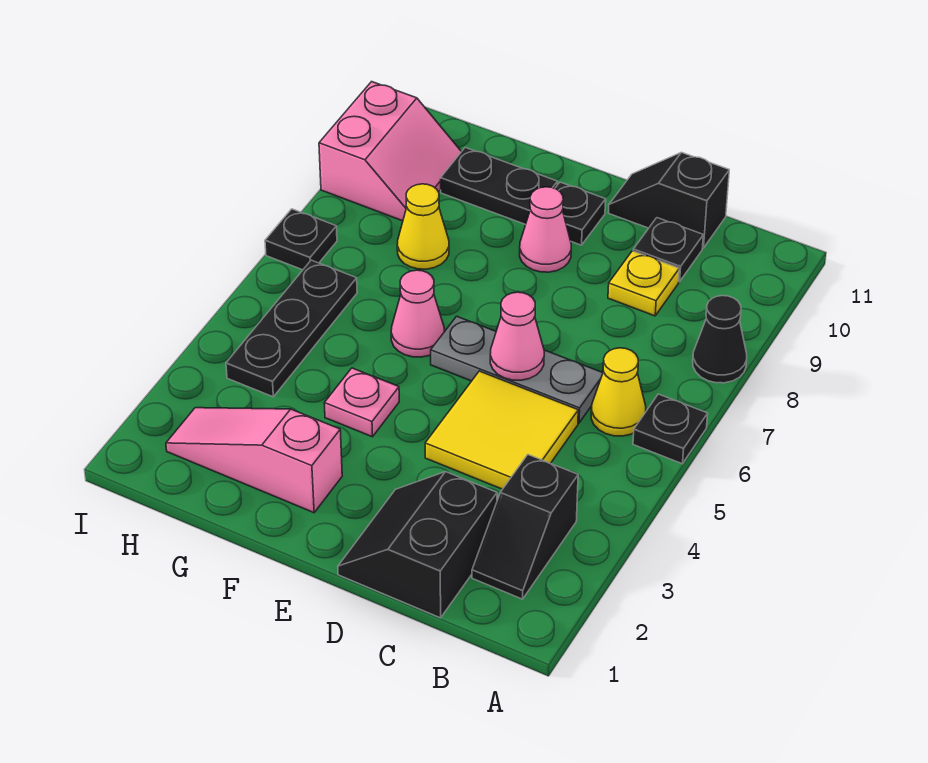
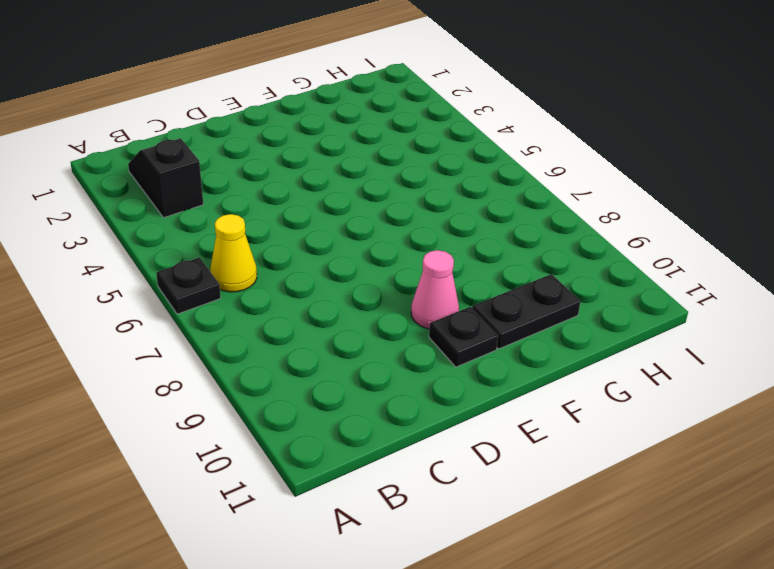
none -> black 1x1 cone [693,296,747,383]
none -> black 2x2 slope [338,472,497,618]
none -> yellow 2x2 tile [425,371,578,489]

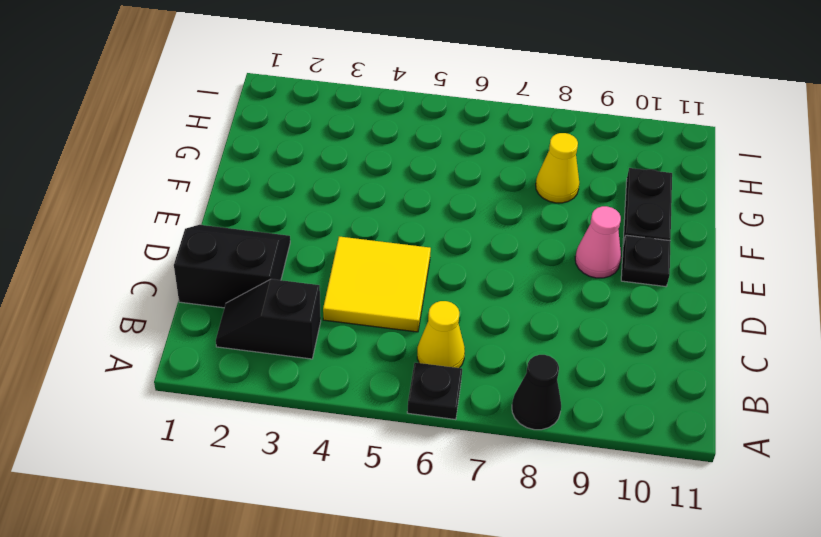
none -> grey 1x3 plate [431,316,603,423]
none -> yellow 1x1 plate [608,251,679,316]
none -> black 1x1 plate [633,218,703,282]

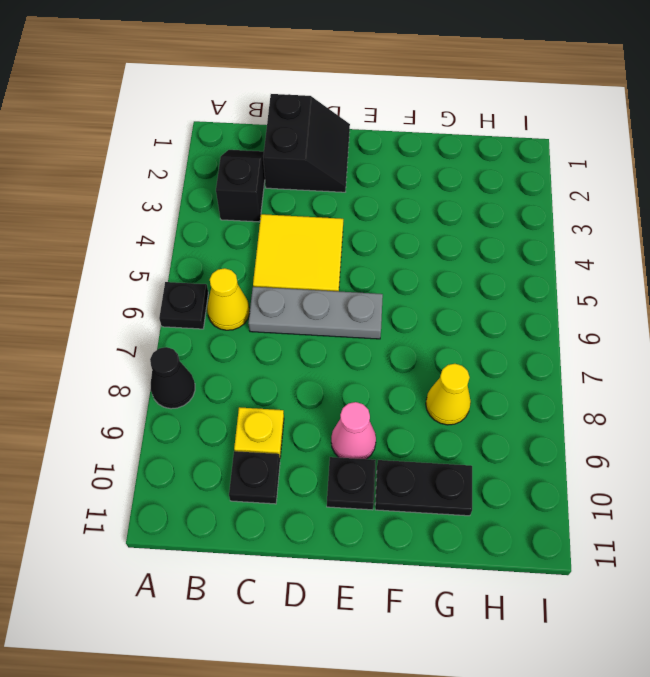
none -> black 1x2 slope [608,152,729,248]
none -> pink 1x3 slope [166,408,342,513]
none -> pink 1x1 plate [324,368,399,437]

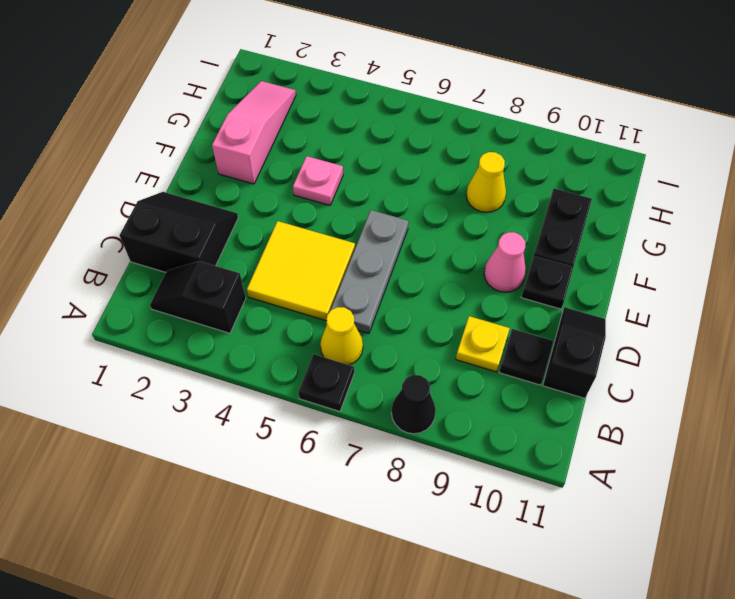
none -> pink 1x1 cone [391,270,444,357]
none -> black 1x3 plate [226,260,357,397]
none -> pink 2x2 slope [319,82,461,221]

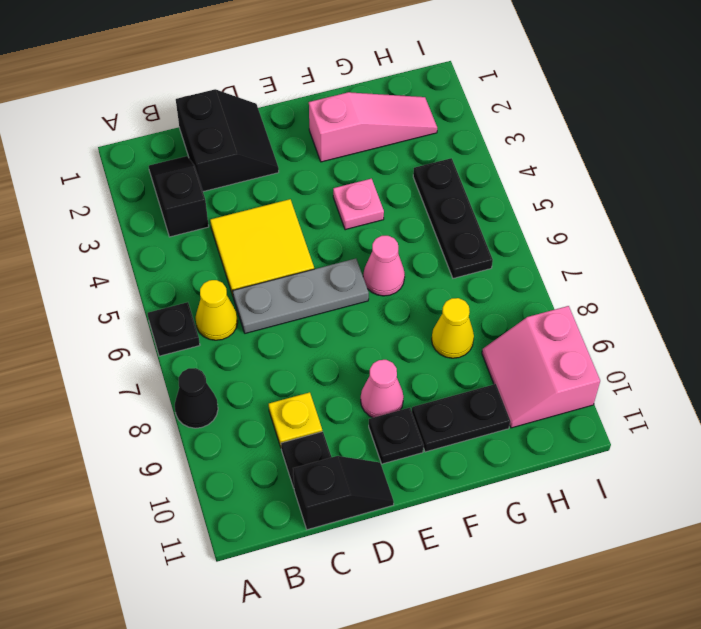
none -> black 1x1 plate [265,209,337,270]
none -> pink 1x1 cone [490,292,544,380]

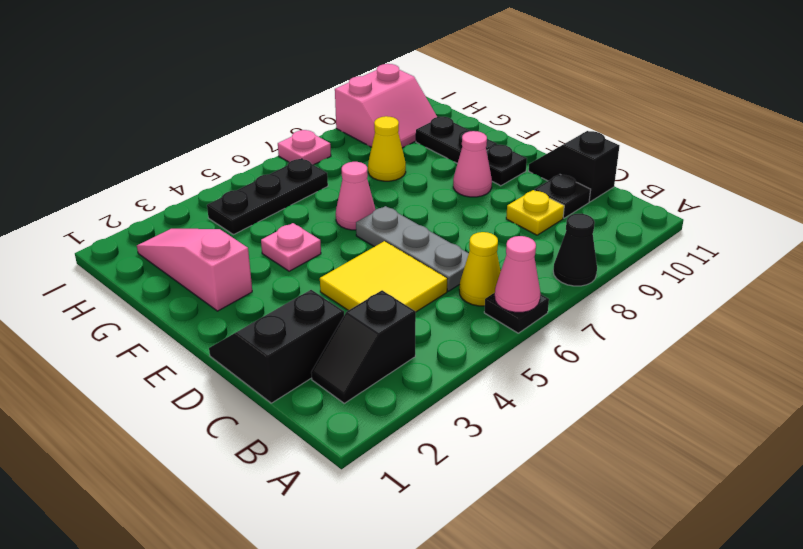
pink 1x1 cone [495,236,540,312] -> pink 1x1 cone moved to [490,292,544,380]
pink 1x1 plate [278,130,331,165] -> black 1x1 plate [265,209,337,270]

